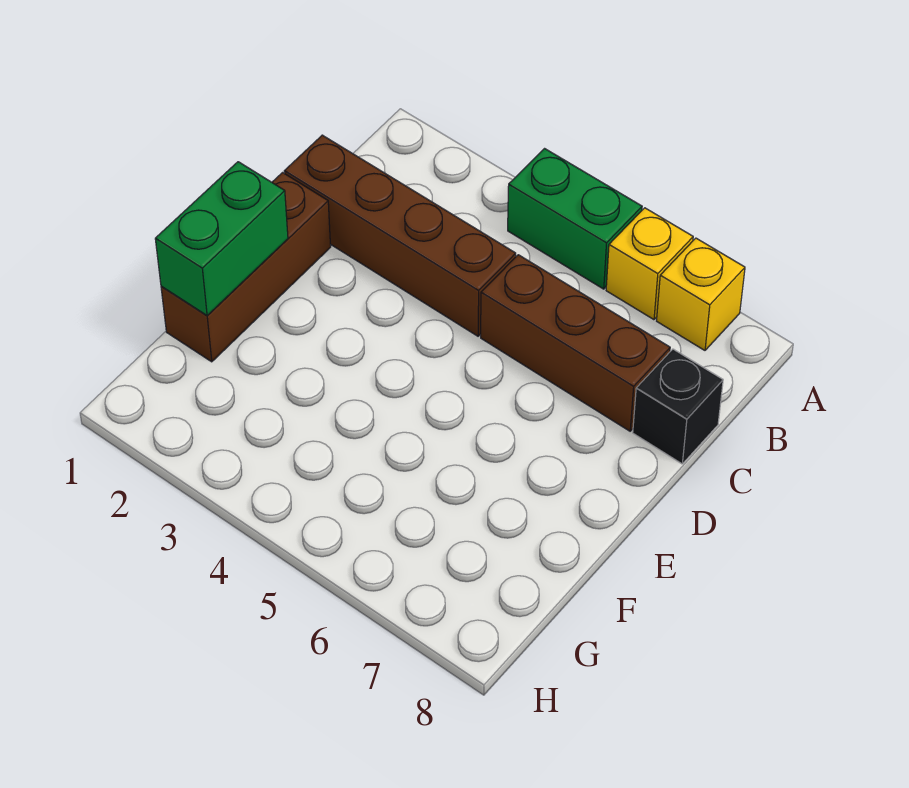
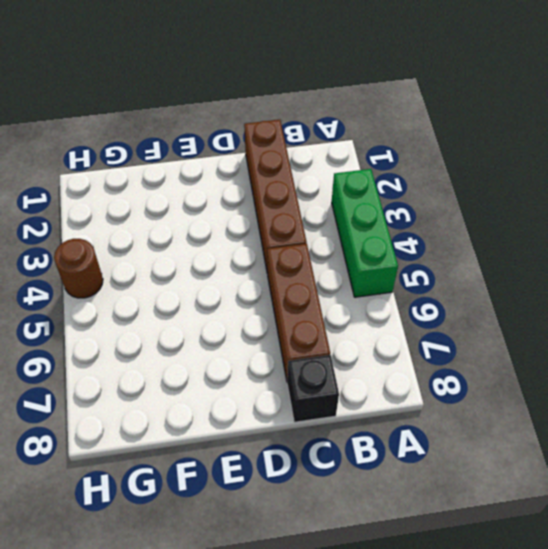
green 1x3 brick [332,169,398,297] -> green 1x2 brick [508,149,642,289]
brown 1x1 round brick [54,239,103,298] -> none
none -> yellow 1x1 brick [606,208,693,320]
none -> yellow 1x1 brick [657,238,745,350]

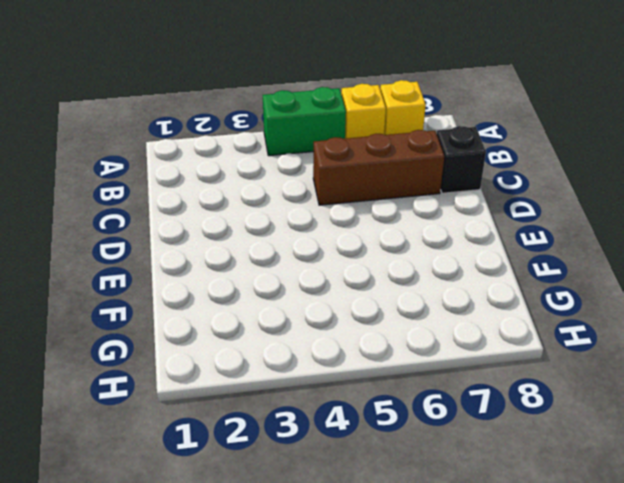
none -> brown 1x4 brick [284,135,516,336]
none -> brown 1x3 brick [161,173,331,362]

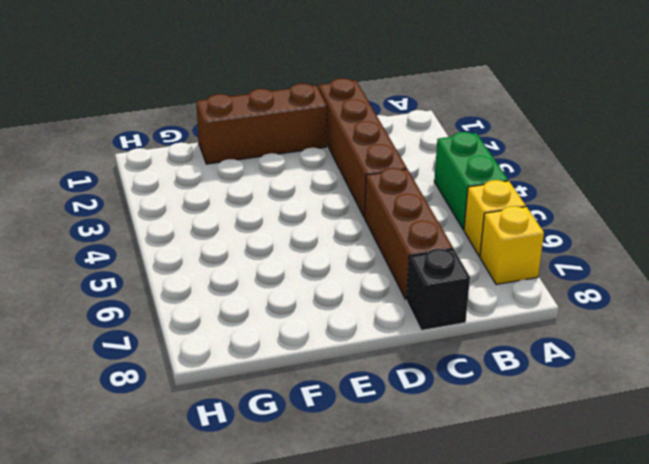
none -> green 1x2 brick [155,162,288,316]

